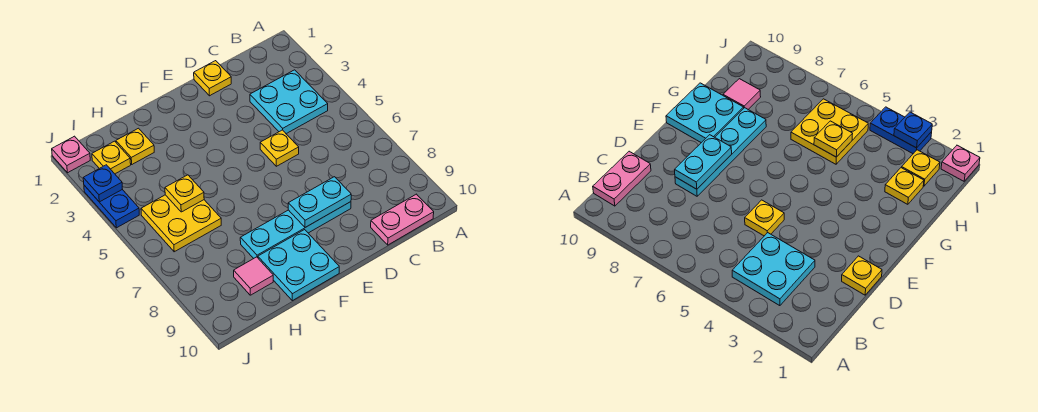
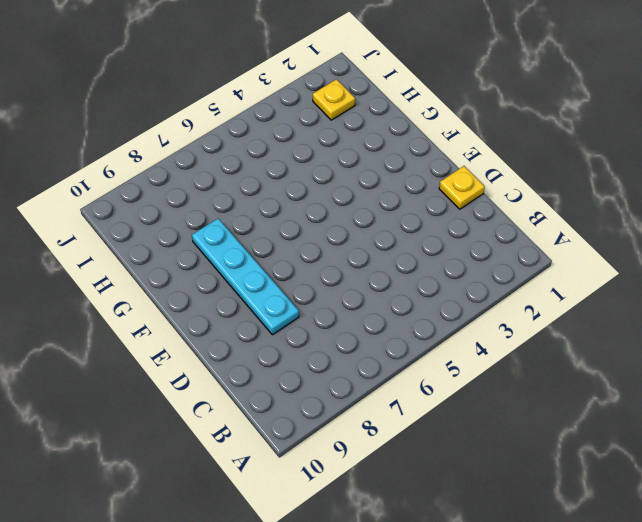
none -> cyan 2x2 plate [250,70,328,134]
none -> pink 1x2 plate [371,194,434,245]
none -> yellow 1x1 plate [260,130,299,166]

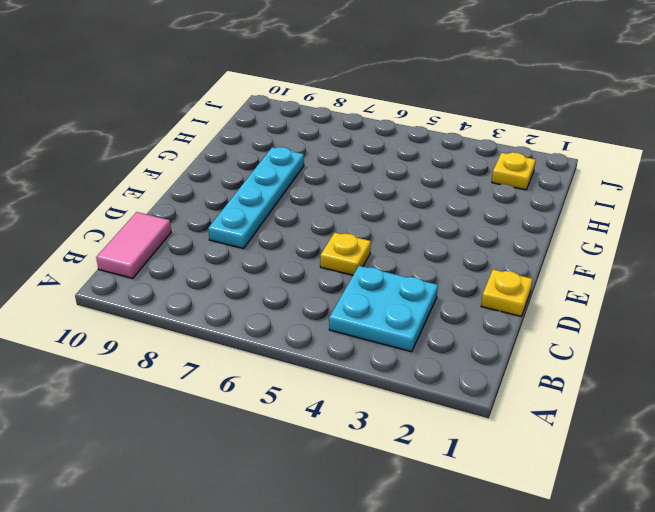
pink 1x2 tile [96,212,171,278] -> pink 1x2 plate [371,194,434,245]
none -> cyan 2x2 plate [258,230,339,301]
none -> yellow 1x1 plate [116,128,154,164]
none -> yellow 2x2 plate [141,195,221,252]

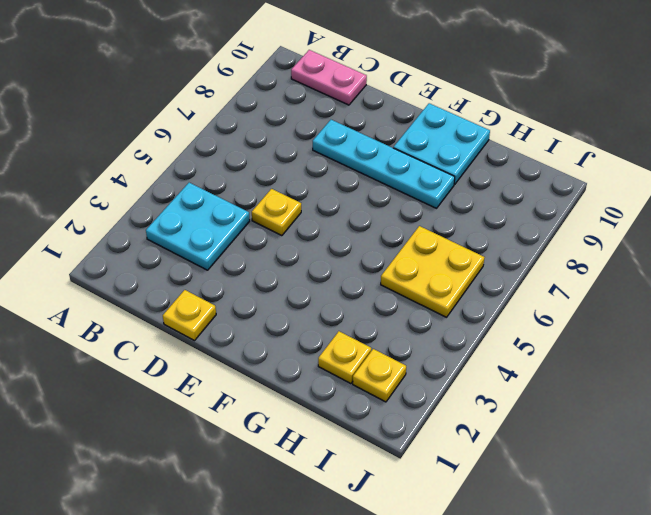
none -> pink 1x1 tile [234,257,273,295]
none -> pink 1x1 plate [52,136,90,173]
none -> blue 1x2 plate [84,185,139,228]

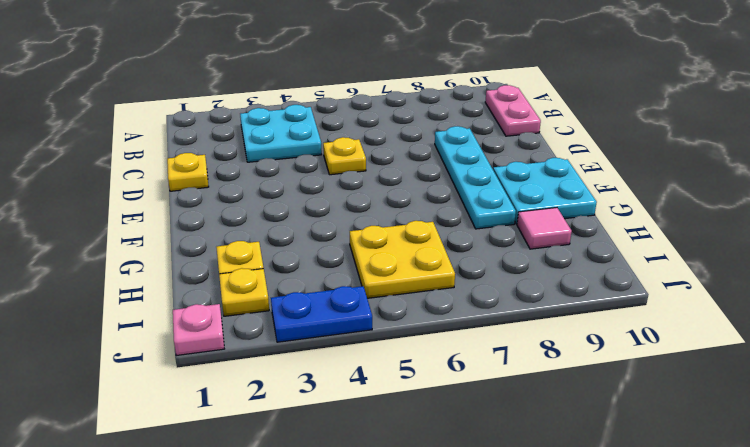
none -> cyan 1x2 plate [288,177,351,227]
none -> yellow 1x1 plate [165,175,204,212]
none -> blue 1x1 plate [83,165,122,202]

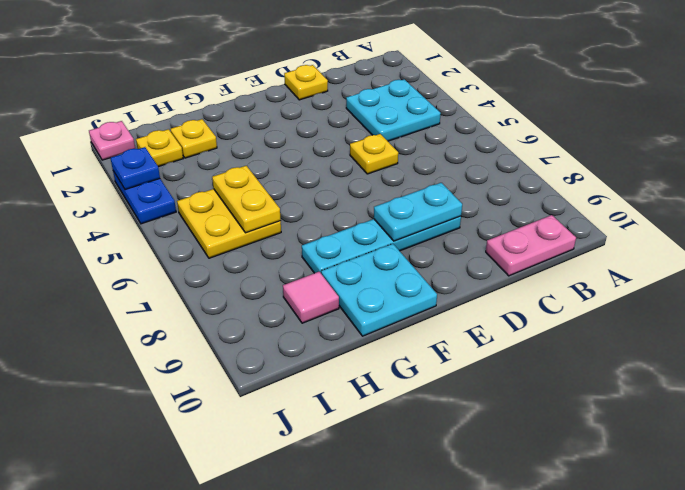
yellow 1x2 plate [212,166,281,233] -> yellow 1x1 plate [165,175,204,212]

